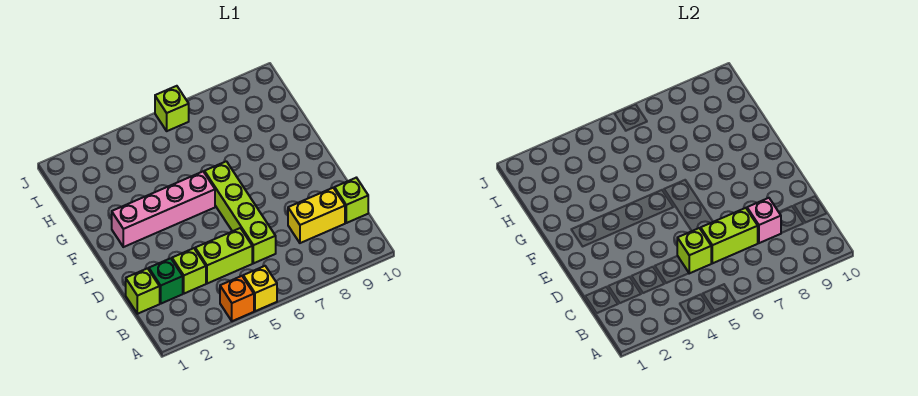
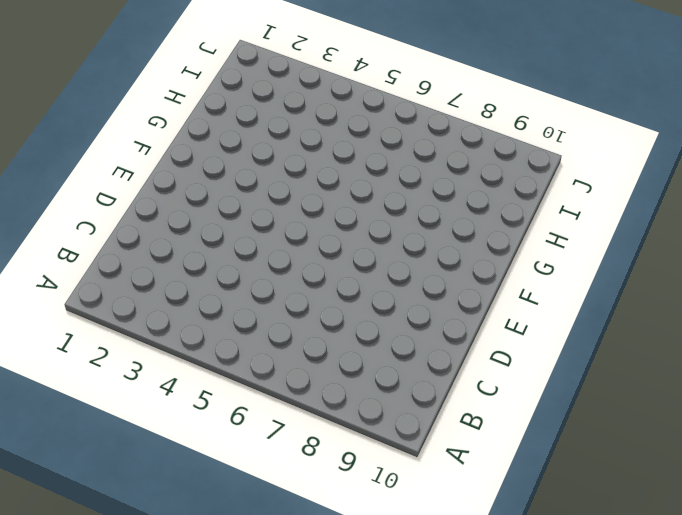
none -> orange 1x1 brick [220,276,254,321]
none -> yellow 1x1 brick [243,266,277,311]
none -> lime 1x1 brick [126,268,160,314]

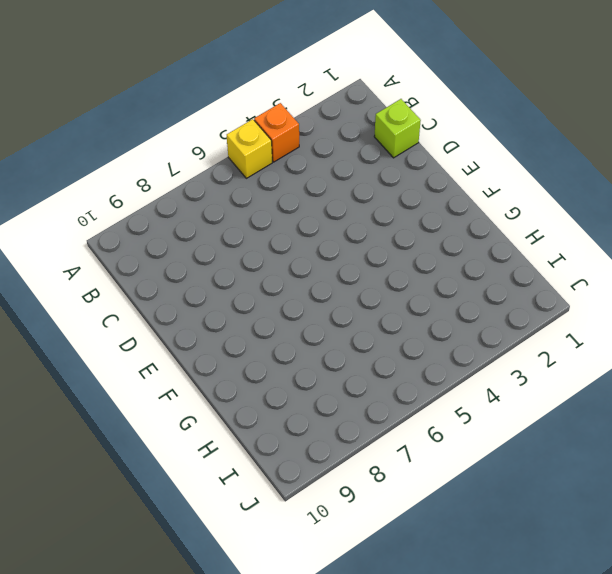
none -> green 1x1 brick [149,258,183,304]
none -> lime 1x1 brick [172,248,206,294]
none -> lime 1x2 brick [195,228,252,284]

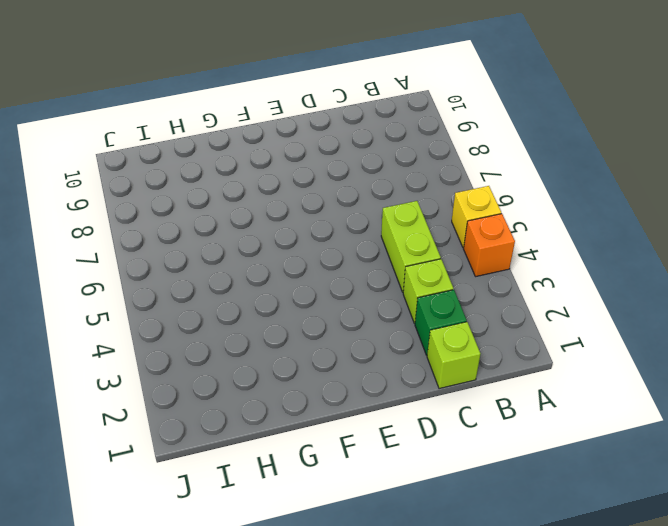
none -> lime 1x4 brick [204,161,276,263]
none -> yellow 1x2 brick [288,188,345,243]
none -> lime 1x1 brick [334,178,368,223]

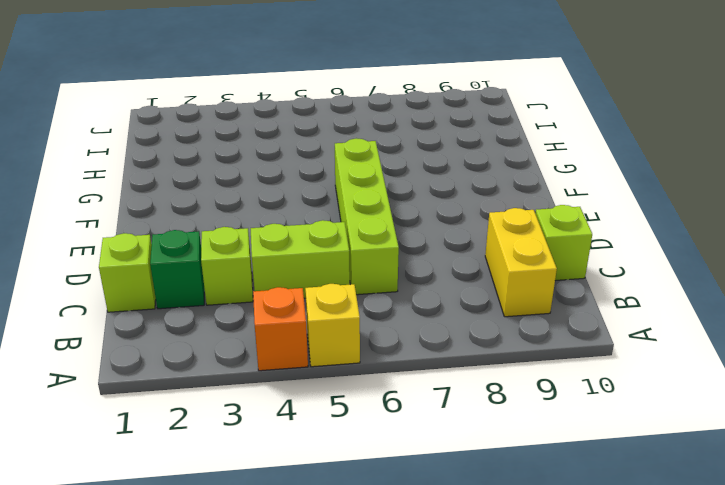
yellow 1x2 brick [485,208,557,317] -> yellow 1x2 brick turned to [288,188,345,243]
none -> pink 1x4 brick [112,172,215,247]
none -> lime 1x1 brick [155,86,189,131]
none -> lime 1x1 brick [677,228,711,273]

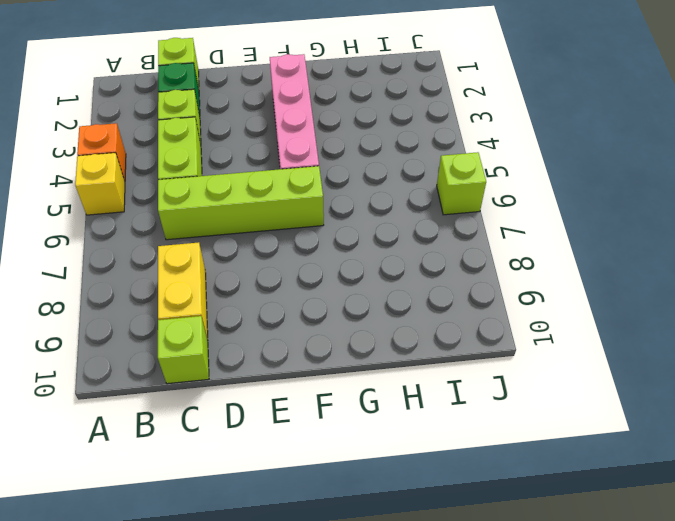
none -> lime 1x1 brick [677,228,711,273]
none -> lime 1x2 brick [701,208,758,263]
none -> pink 1x1 brick [747,198,781,243]

